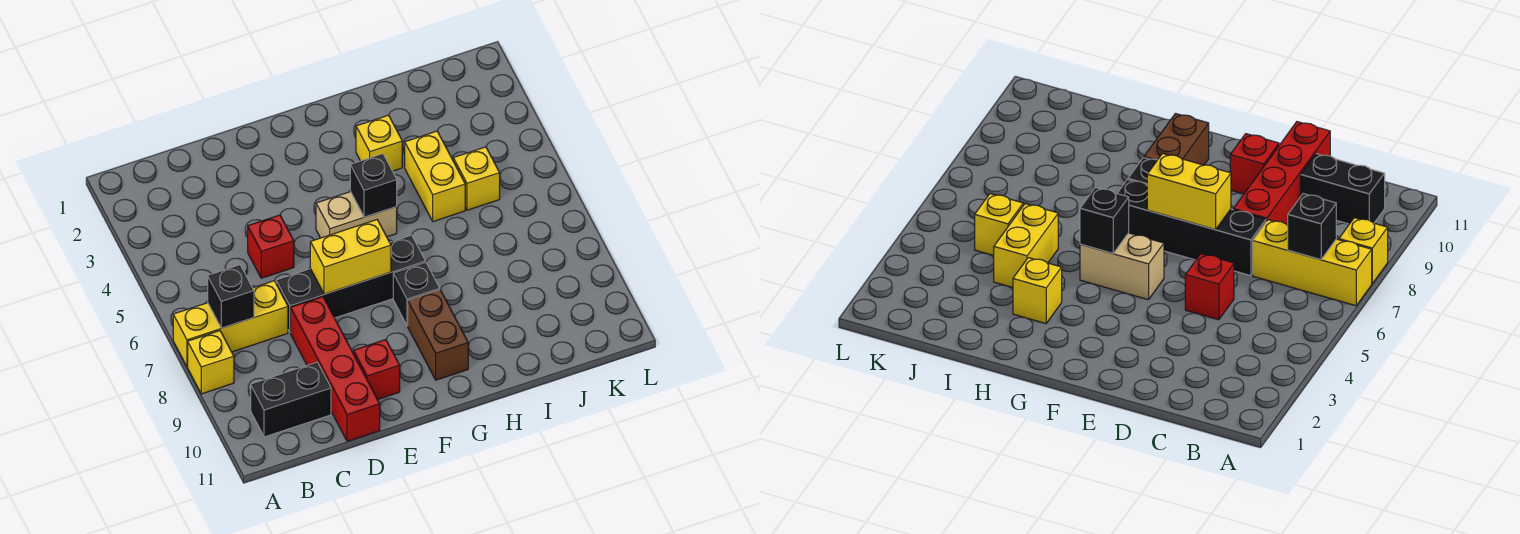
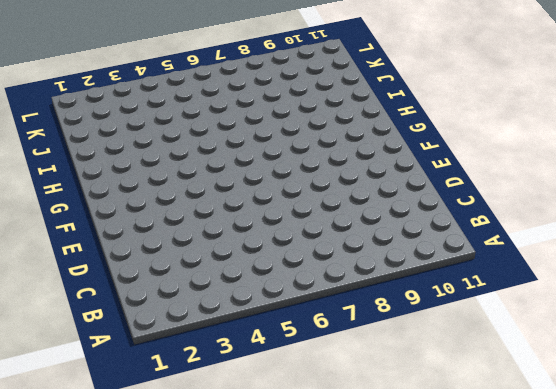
none -> yellow 1x3 brick [173,281,288,367]
none -> yellow 1x1 brick [188,331,234,394]
none -> black 1x2 brick [251,362,331,437]

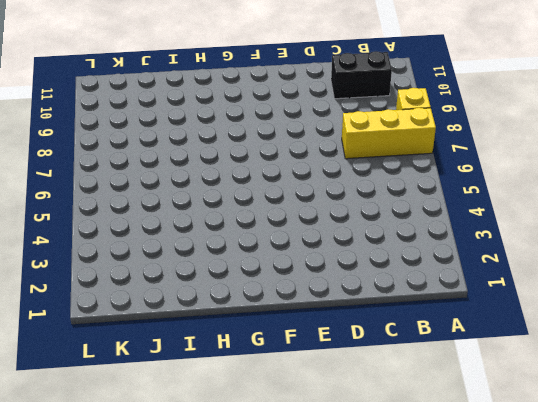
none -> red 1x1 brick [248,215,294,278]
none -> black 1x4 brick [276,235,425,332]
none -> red 1x4 brick [290,297,380,441]

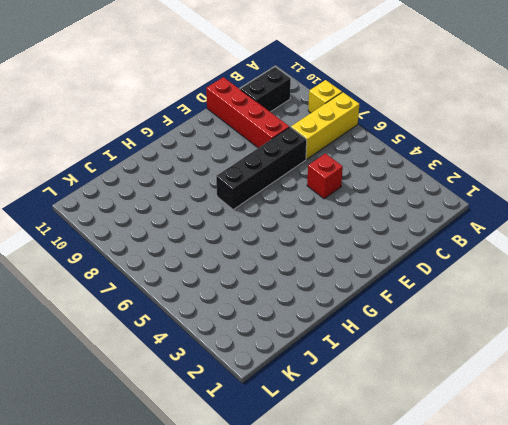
none -> red 1x1 brick [353,340,400,399]
none -> tan 1x2 brick [316,192,397,238]
none -> black 1x1 brick [393,262,440,326]

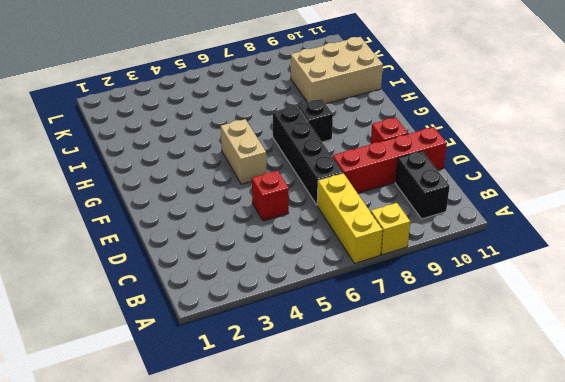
tan 2x3 brick [291,37,383,104] -> none
none -> brown 1x2 brick [408,290,468,380]
none -> yellow 1x1 brick [356,115,402,171]
none -> yellow 1x2 brick [405,131,465,222]

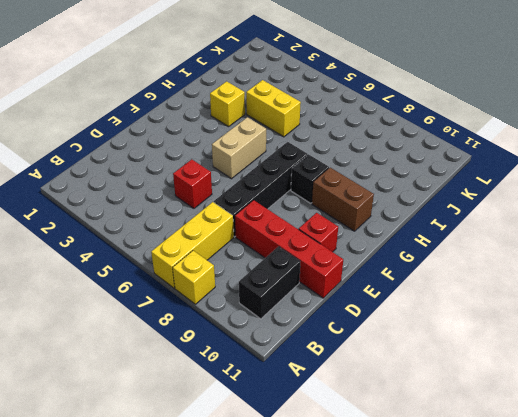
none -> yellow 1x1 brick [453,147,500,210]
none -> black 1x1 brick [208,265,254,328]
none -> yellow 1x2 brick [310,220,391,294]

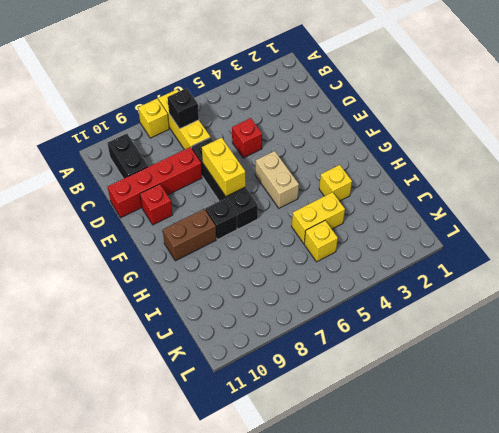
none -> black 1x1 brick [350,154,397,217]

